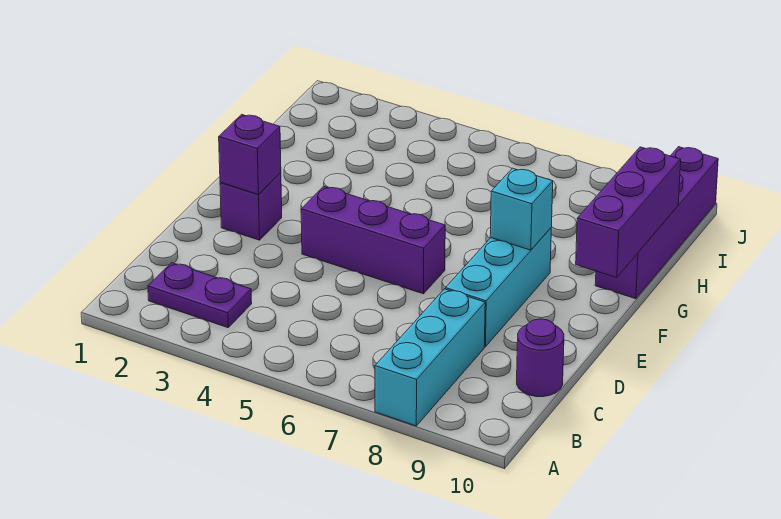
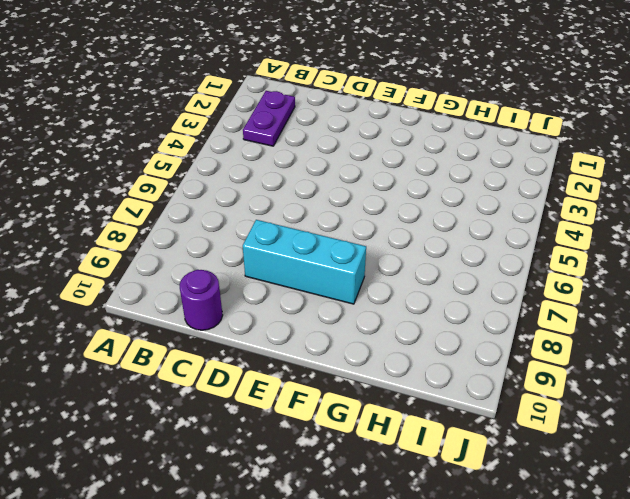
none -> cyan 1x3 brick [375,289,485,426]
none -> purple 1x1 brick [220,173,282,240]

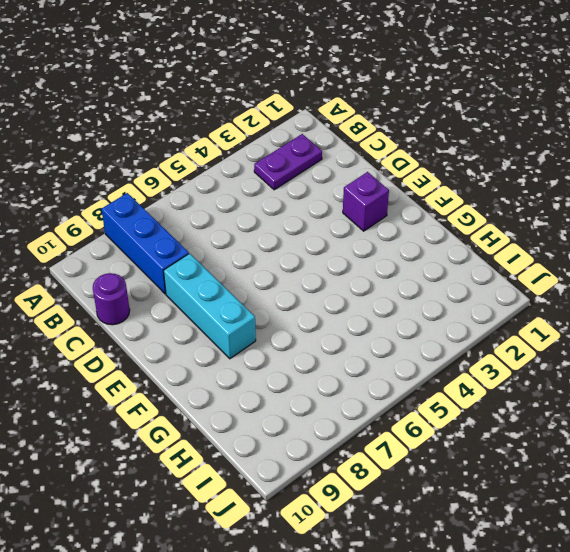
blue 1x3 brick [102,193,189,294] -> cyan 1x3 brick [375,289,485,426]
none -> purple 1x3 brick [301,186,445,294]
none -> purple 1x4 brick [595,147,718,299]

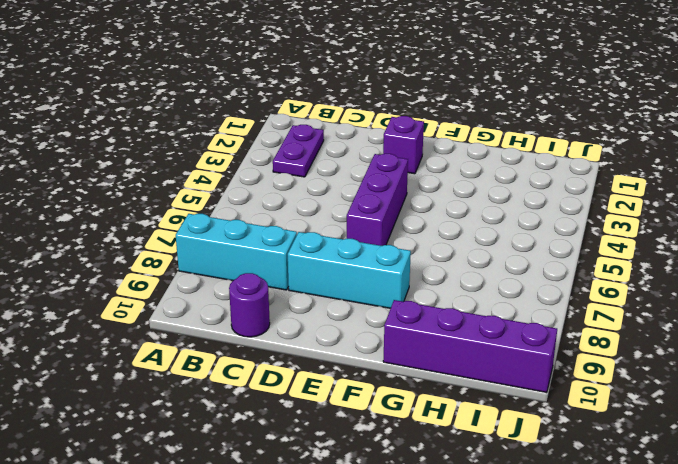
none -> purple 1x1 brick [219,114,281,195]
none -> cyan 1x1 brick [490,168,553,250]

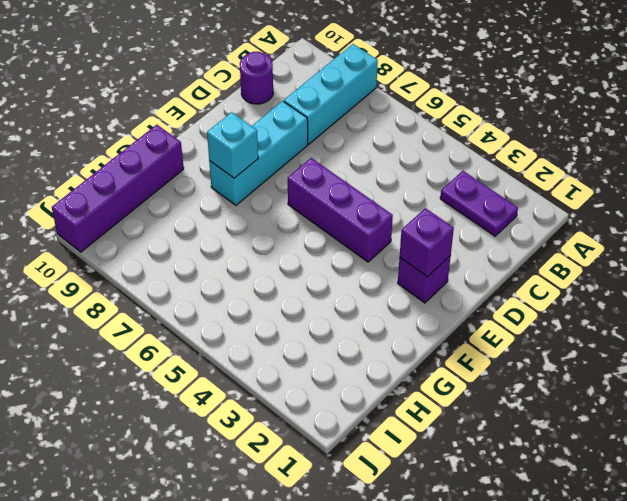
none -> purple 1x3 brick [576,147,681,278]

